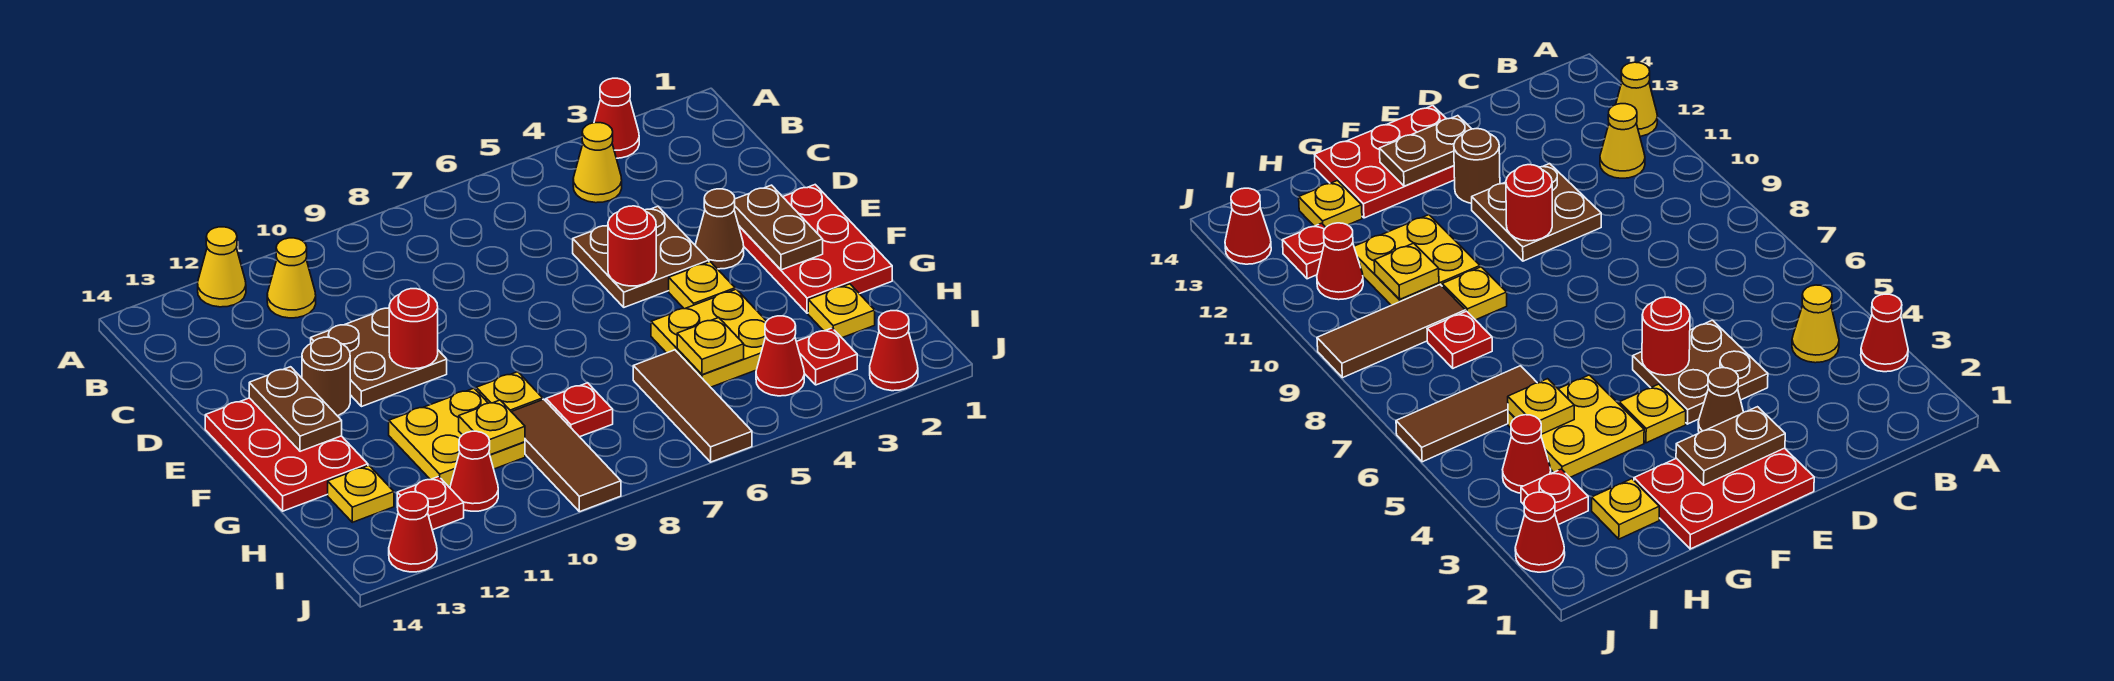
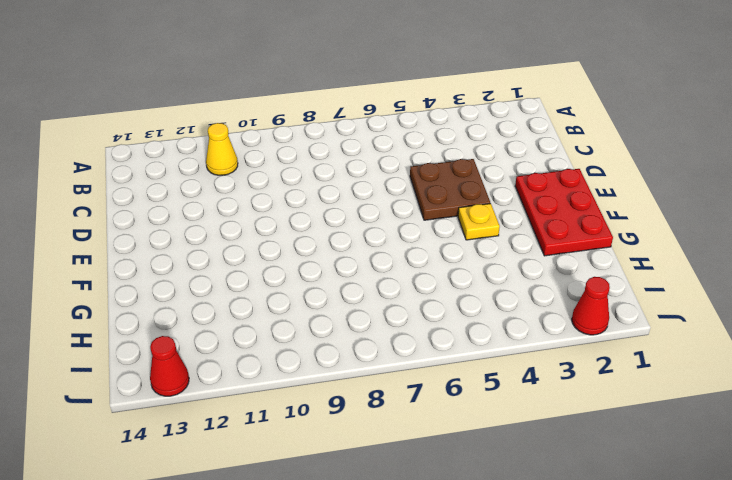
none -> red 1x1 cone [594,78,639,158]
none -> yellow 1x1 cone [198,227,246,307]
none -> yellow 1x1 cone [573,123,622,203]
none -> brown 2x2 plate [311,308,447,407]

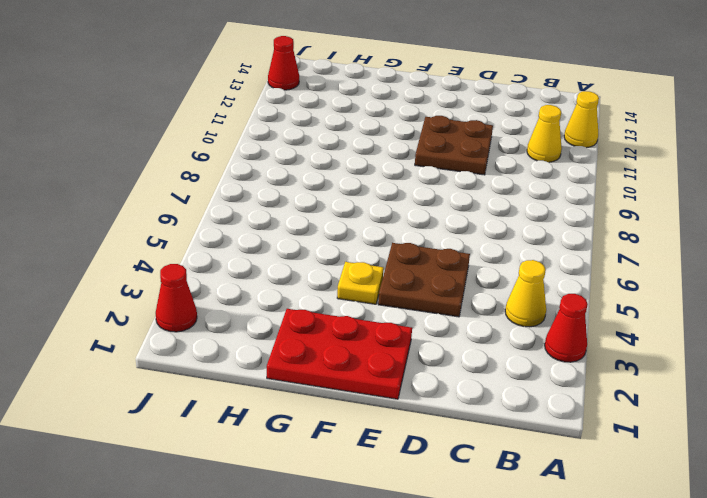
none -> brown 1x1 cone [695,189,744,269]
none -> brown 1x1 round brick [302,337,350,416]
none -> red 2x3 plate [205,398,368,511]
none -> yellow 2x2 plate [651,289,767,387]

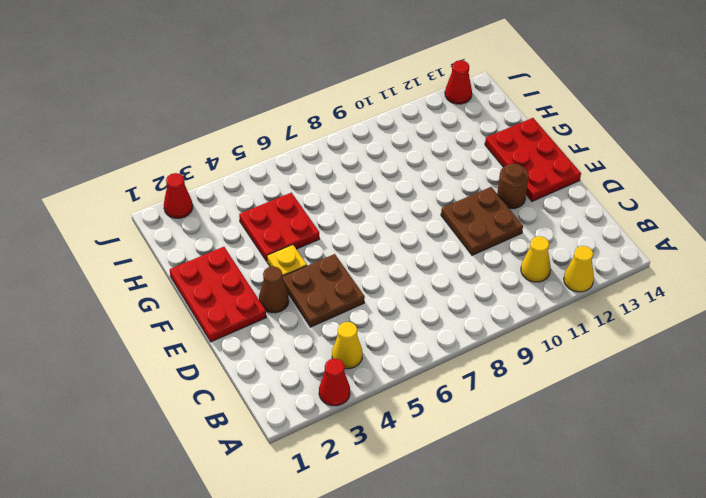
red 2x2 plate [239,193,319,261] -> yellow 2x2 plate [651,289,767,387]
none -> yellow 1x1 plate [476,372,543,412]
none -> yellow 2x2 plate [389,388,525,486]
none -> yellow 1x1 plate [808,284,875,338]
none -> brown 1x3 tile [633,350,752,462]

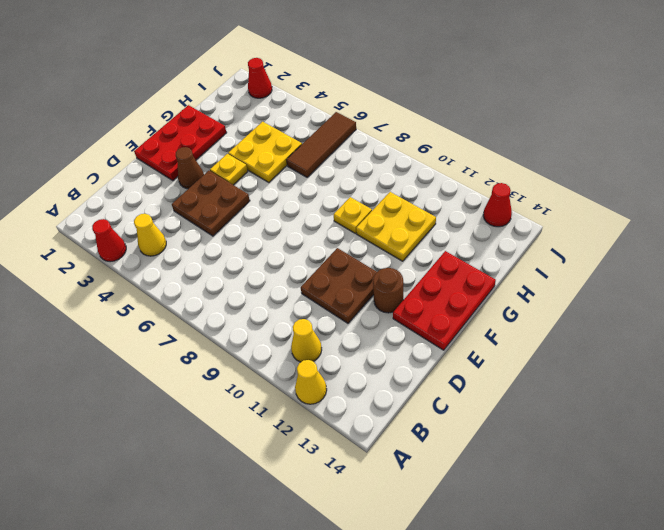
none -> yellow 1x1 plate [808,284,875,338]
none -> red 1x1 plate [546,383,613,437]
none -> brown 1x3 tile [512,399,621,512]
none -> yellow 1x1 plate [328,465,394,522]

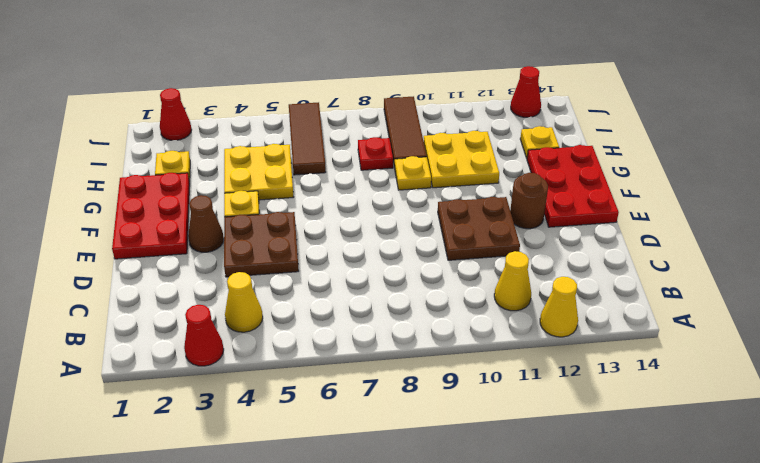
none -> red 1x1 plate [796,328,857,385]
none -> red 1x1 cone [756,316,804,396]
none -> red 1x1 cone [450,431,498,511]
none -> red 1x1 plate [397,477,464,530]

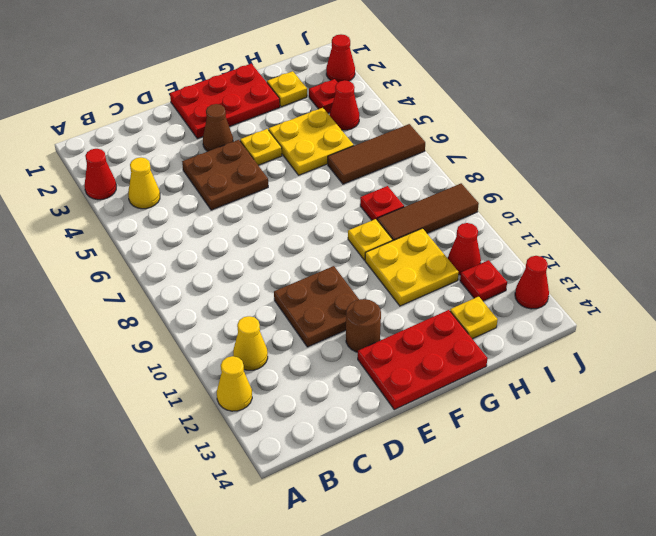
none -> brown 1x2 plate [734,185,823,270]
none -> red 1x1 round brick [608,206,656,286]
none -> red 1x1 round brick [389,289,438,369]
none -> brown 1x2 plate [249,367,342,451]

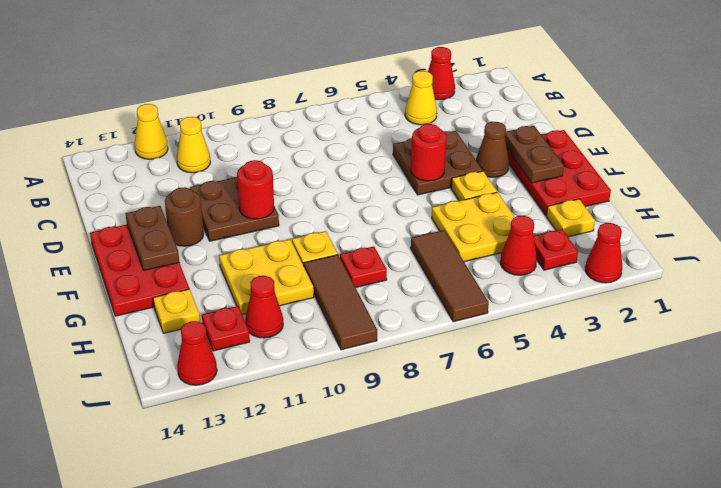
none -> yellow 1x1 plate [677,317,744,375]
none -> yellow 1x1 plate [459,400,525,455]

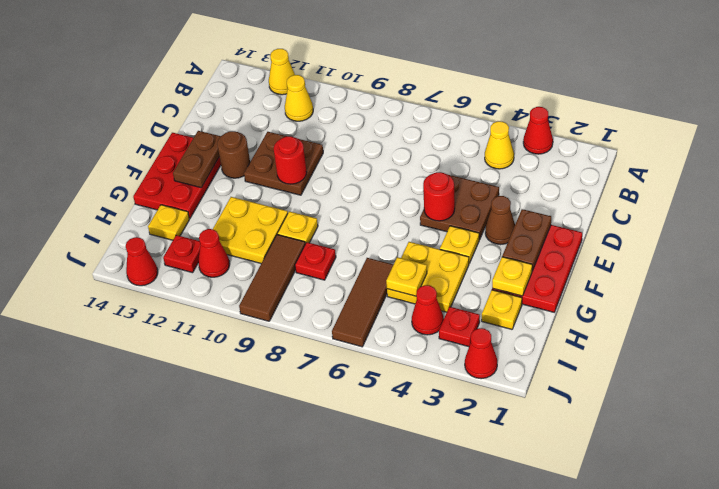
yellow 1x1 plate [492,257,532,296] -> yellow 1x1 plate moved to [459,400,525,455]

